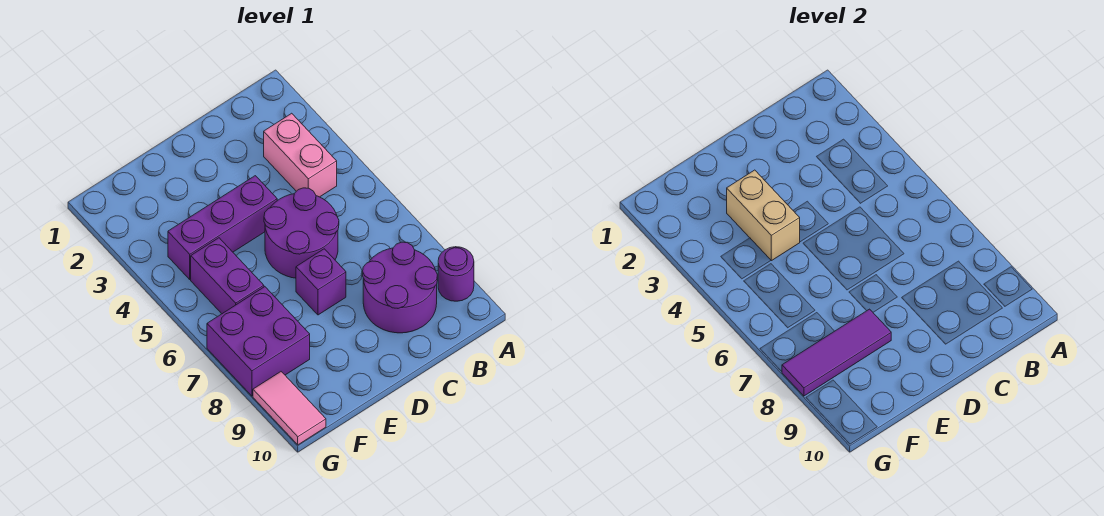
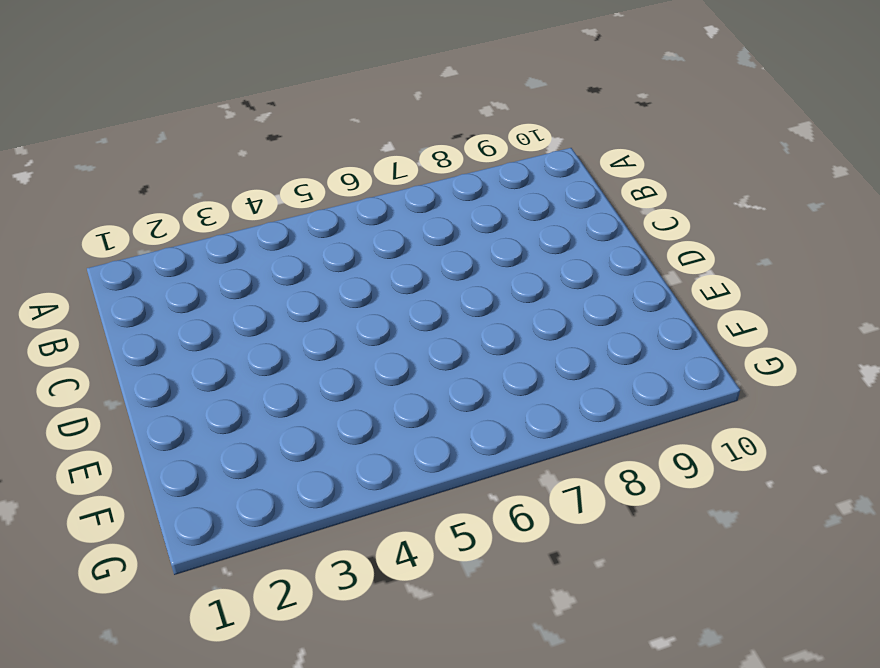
none -> purple 1x1 round brick [438,247,474,301]
none -> pink 1x2 brick [264,113,337,197]

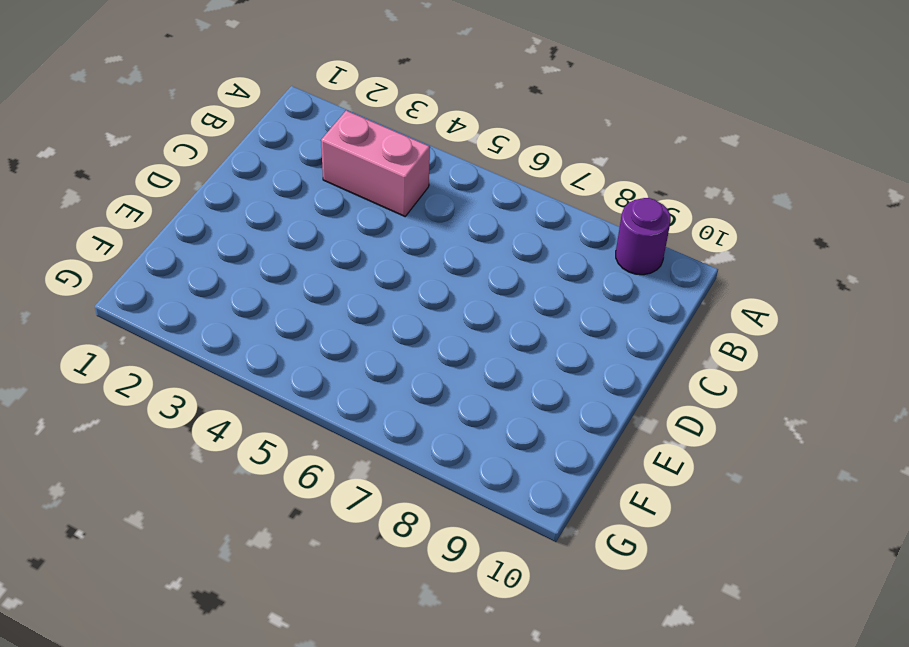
none -> purple 2x2 round brick [363,242,438,333]
none -> purple 2x2 round brick [264,188,339,278]

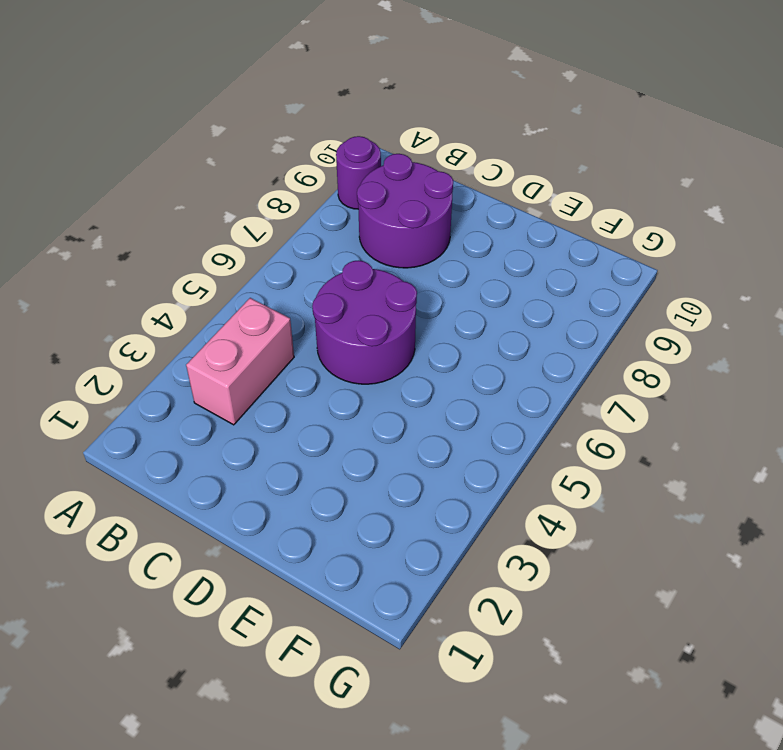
none -> purple 1x3 brick [168,176,277,279]
none -> purple 1x1 brick [296,249,346,315]

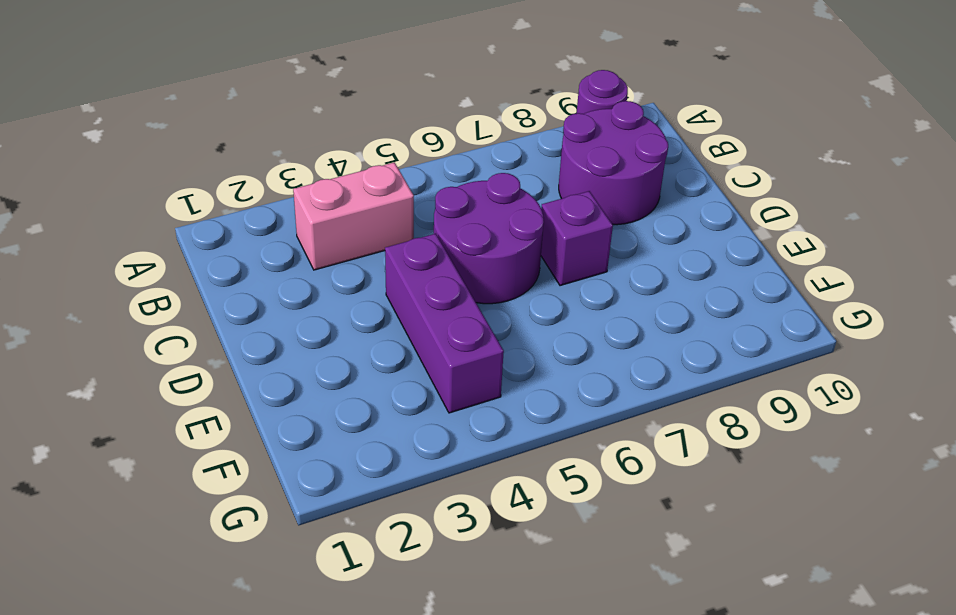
none -> purple 1x2 brick [191,238,264,314]
none -> purple 2x2 brick [207,287,310,396]

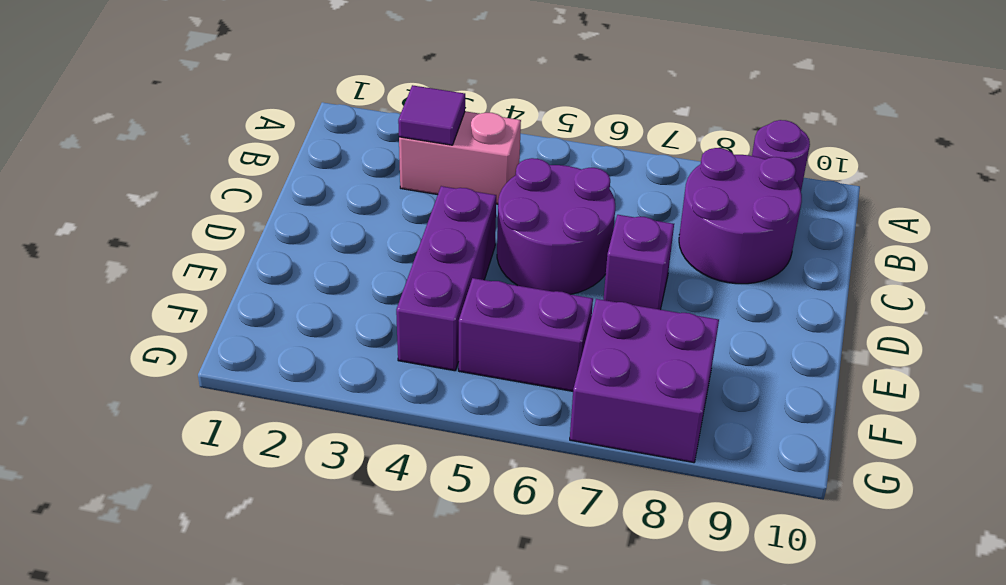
purple 1x1 tile [398,85,465,145] -> none
none -> pink 1x2 tile [253,372,326,445]
none -> tan 1x2 brick [727,170,800,261]

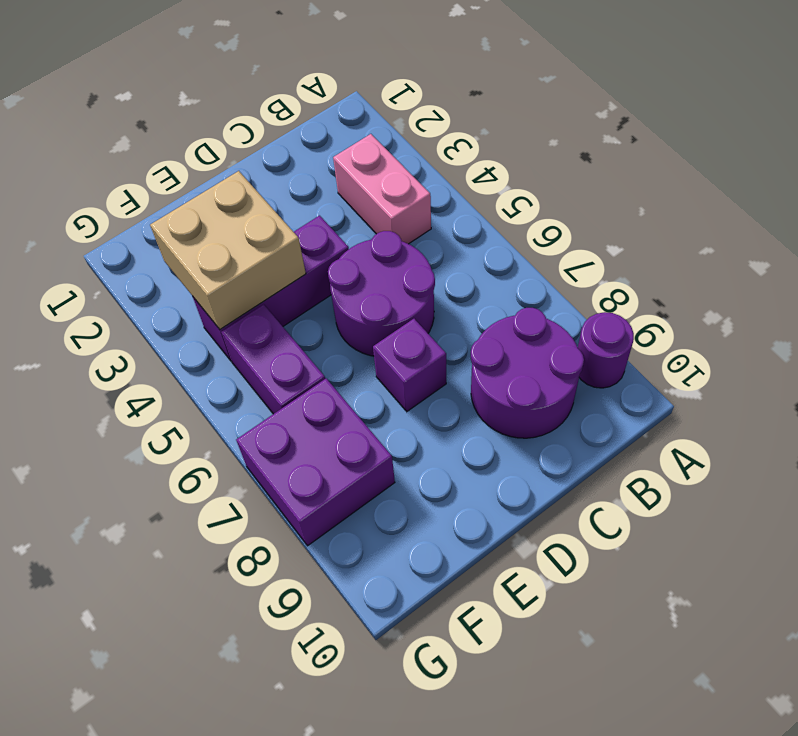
tan 2x2 brick [150,171,306,329] -> tan 1x2 brick [727,170,800,261]
none -> pink 1x2 tile [253,372,326,445]
none -> purple 1x3 tile [782,309,891,396]

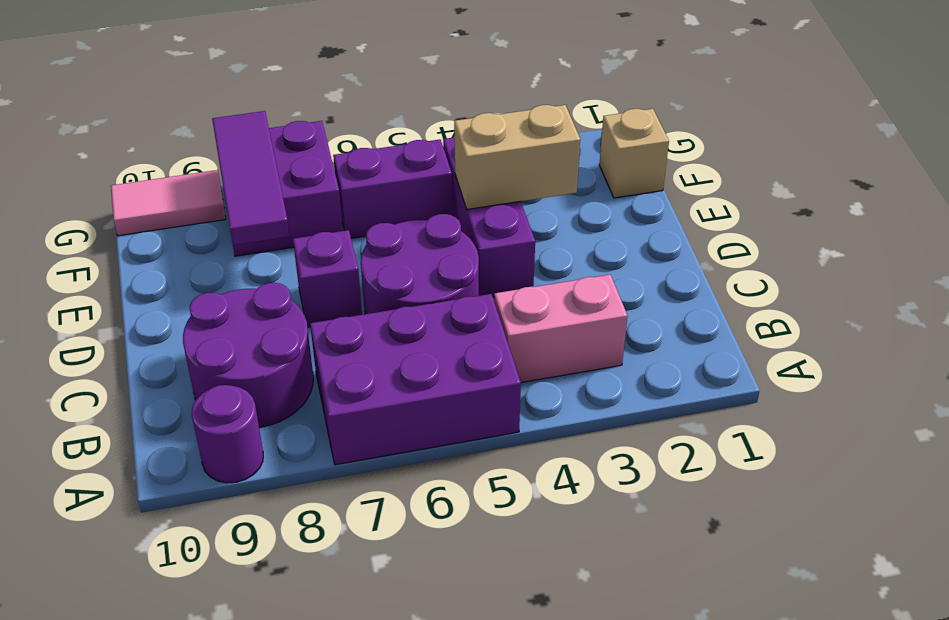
purple 2x3 brick [310,294,521,465] -> none
tan 1x1 brick [599,109,669,198] -> none

